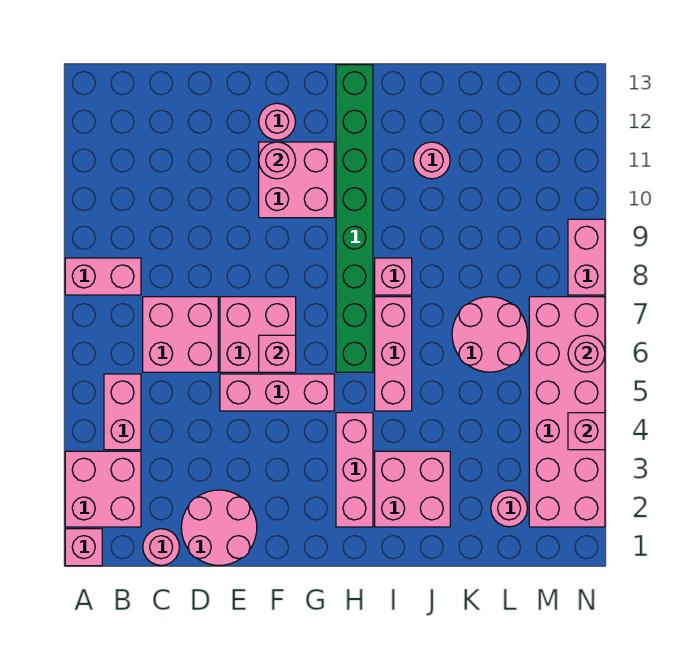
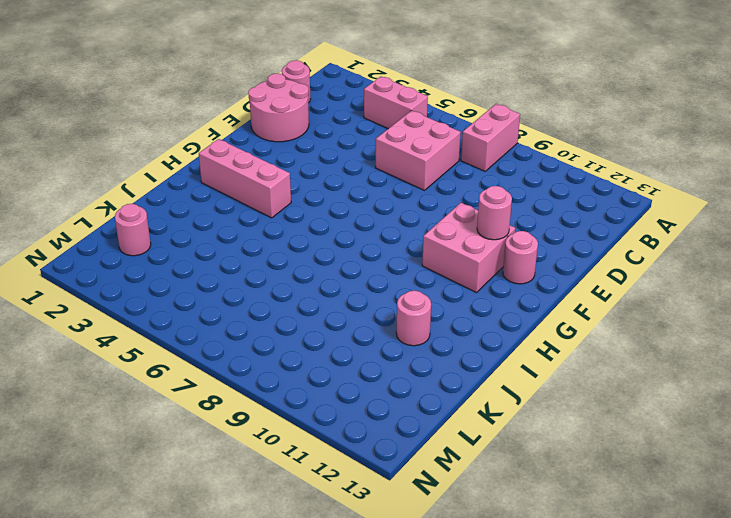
none -> pink 1x1 brick [65,529,102,566]
none -> pink 2x2 brick [65,451,141,527]
none -> pink 1x3 brick [220,374,334,411]

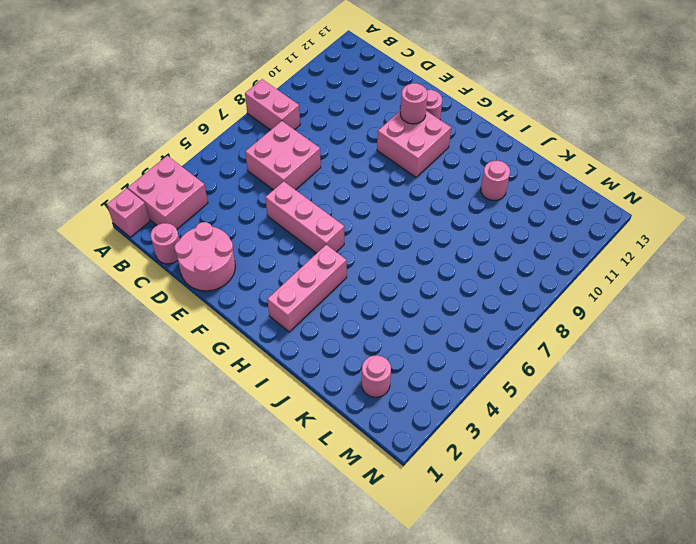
none -> pink 1x2 brick [104,374,141,450]
none -> pink 2x2 brick [220,297,296,372]
none -> green 1x8 brick [336,65,373,372]

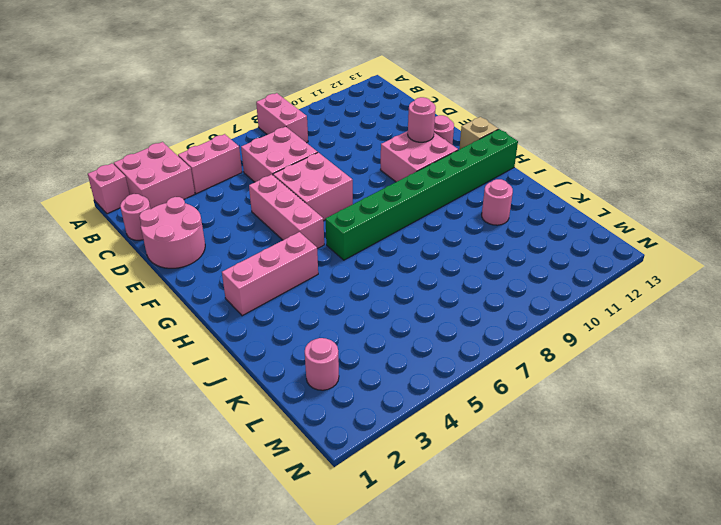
tan 1x1 brick [459,117,498,149] -> none
none -> pink 2x2 brick [375,451,450,527]
none -> pink 1x3 brick [375,297,412,411]
none -> pink 1x1 brick [375,258,412,295]

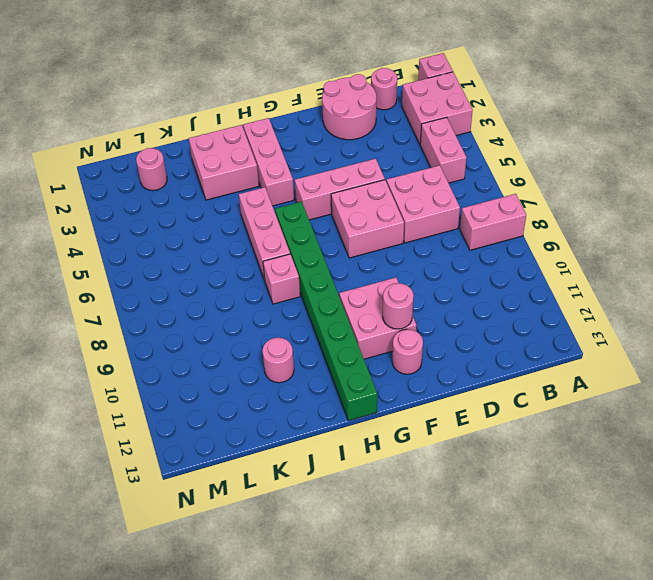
none -> pink 2x2 round brick [452,297,528,372]
none -> pink 2x6 brick [529,297,605,527]
none -> pink 1x2 brick [568,219,605,295]

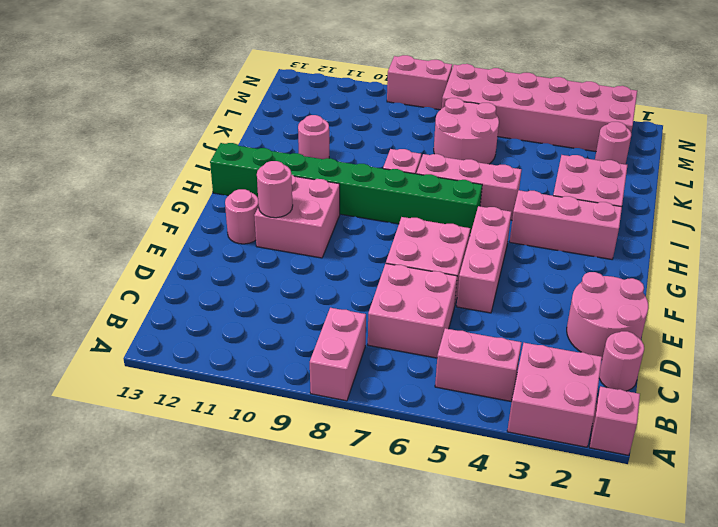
none -> pink 1x1 brick [259,335,296,372]
none -> pink 1x1 brick [568,413,605,450]
none -> pink 1x1 round brick [568,335,605,372]

